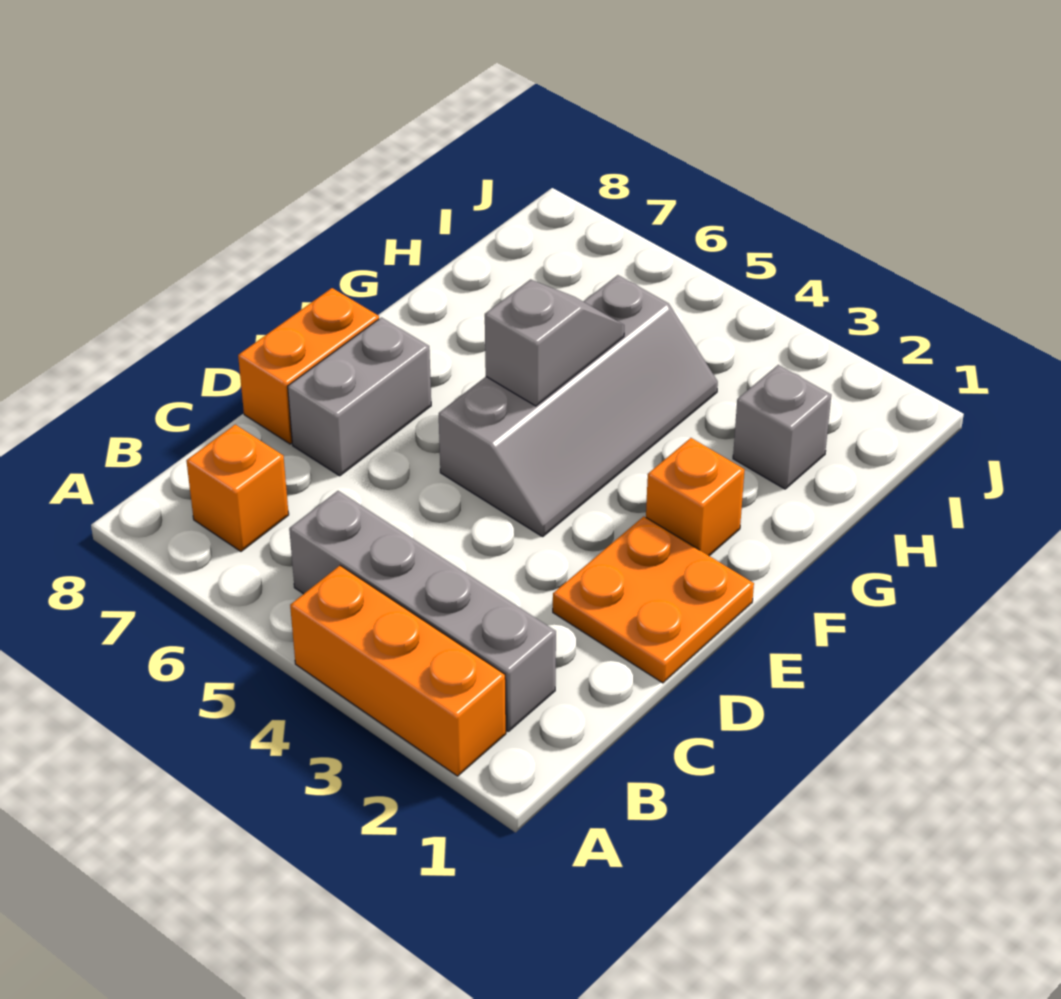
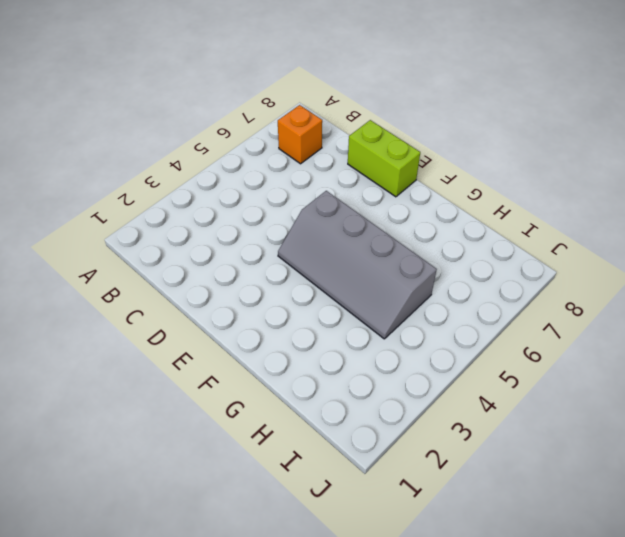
lime 1x2 brick [348,120,420,197] -> orange 1x2 brick [238,288,379,444]
none -> orange 1x3 brick [290,566,506,776]
none -> grey 1x4 brick [289,491,556,731]

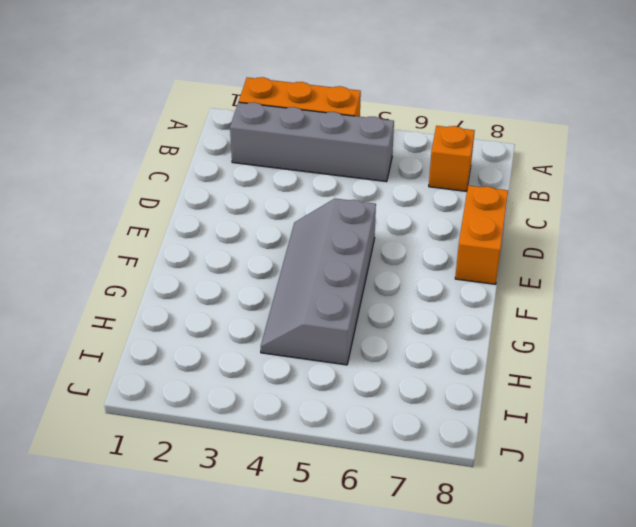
none -> orange 2x2 plate [553,516,754,683]
none -> grey 1x2 brick [288,318,431,476]

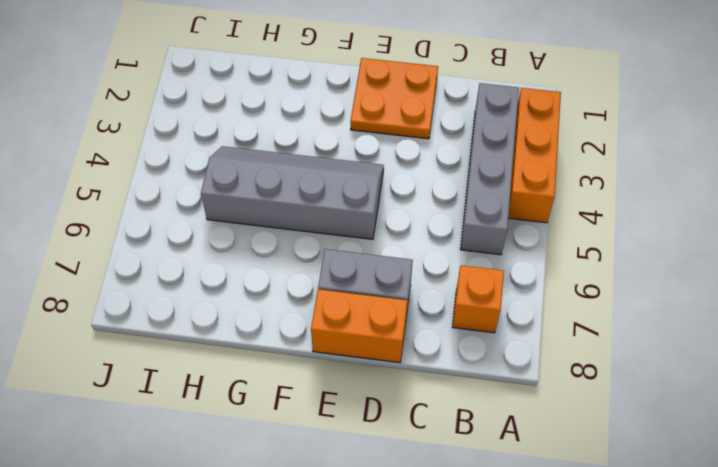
none -> orange 1x1 brick [646,438,745,556]
none -> grey 1x1 brick [733,365,831,489]

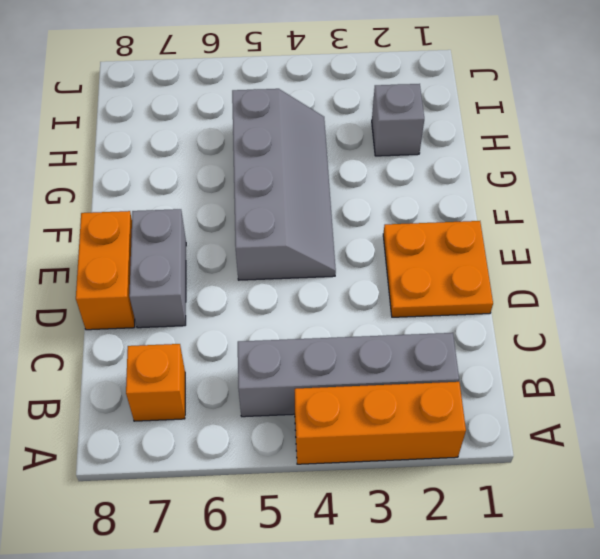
none -> orange 1x1 brick [646,438,745,556]
none -> grey 1x2 slope [485,280,624,406]

